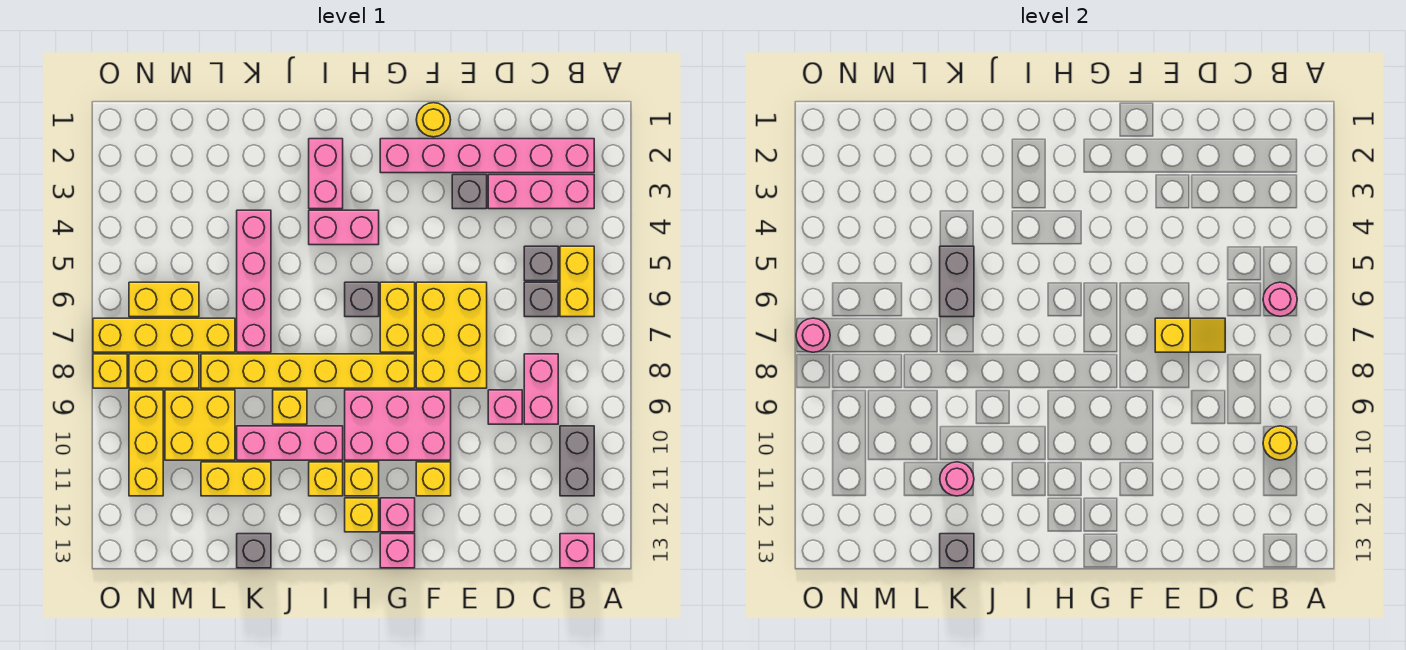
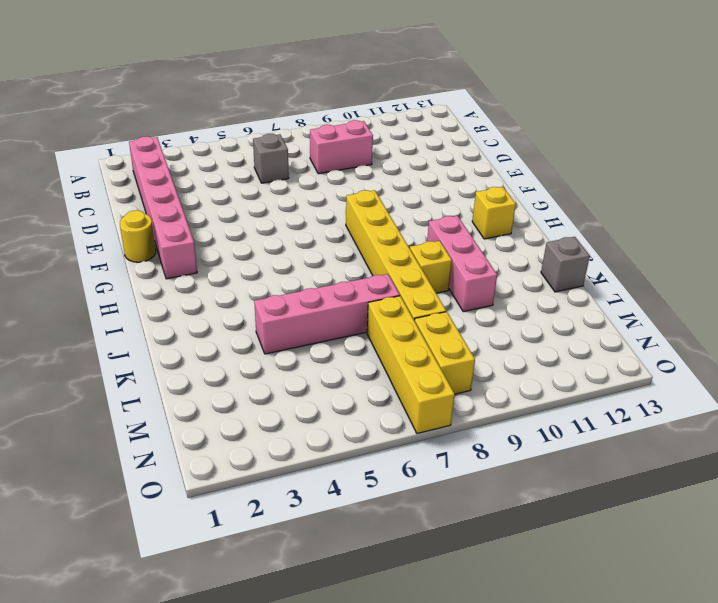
none -> pink 1x3 brick [488,175,594,209]
none -> yellow 1x2 brick [560,246,594,317]
none -> grey 1x2 brick [560,426,594,496]
none -> pink 1x1 brick [560,534,594,568]

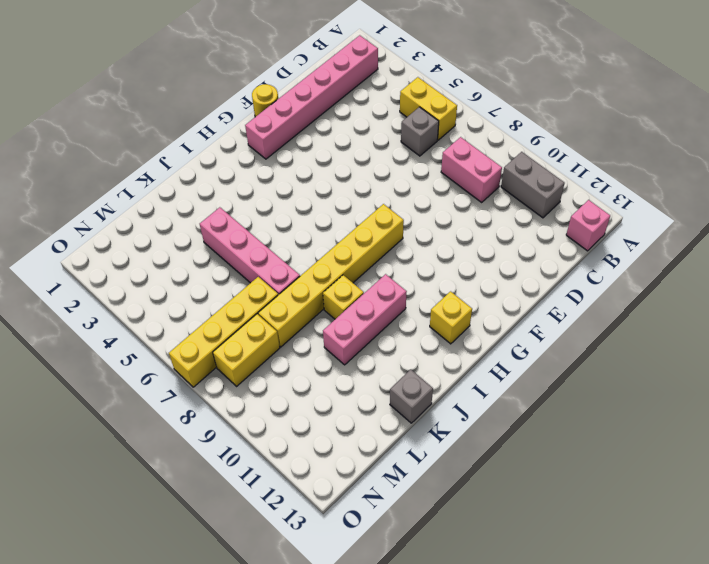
none -> pink 1x3 brick [488,175,594,209]
none -> grey 1x1 brick [524,246,558,281]
none -> pink 1x1 brick [488,390,522,424]
none -> grey 1x1 brick [452,175,487,209]

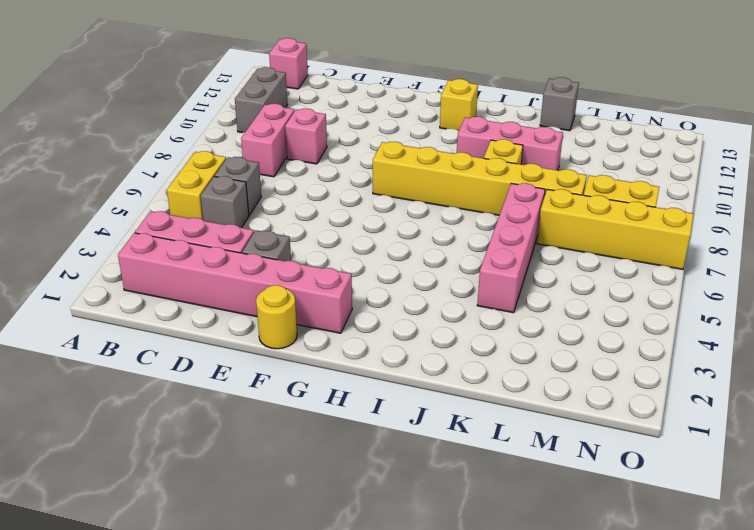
none -> yellow 2x3 brick [416,282,487,388]
none -> pink 2x3 brick [345,390,451,460]
none -> yellow 1x1 brick [416,462,451,496]
none -> yellow 1x2 brick [380,282,415,352]

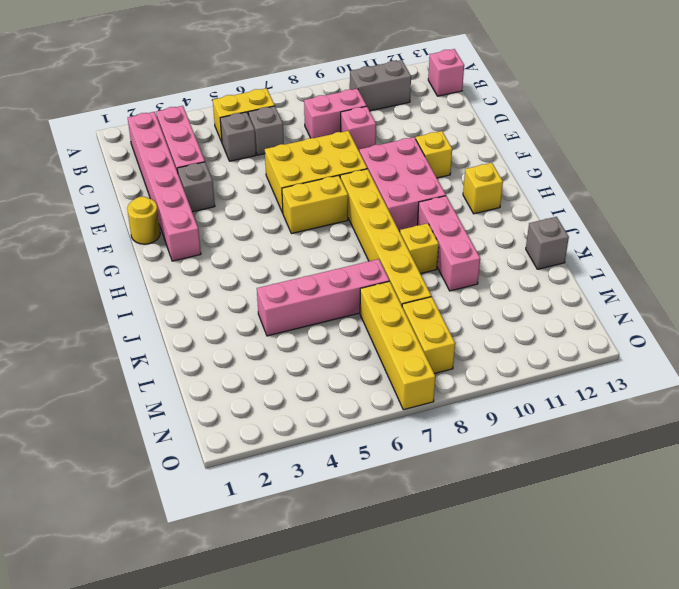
none -> pink 1x1 brick [380,498,415,532]
none -> pink 1x1 brick [380,534,415,568]
none -> pink 1x2 brick [309,210,379,245]
none -> grey 1x1 brick [345,282,379,317]

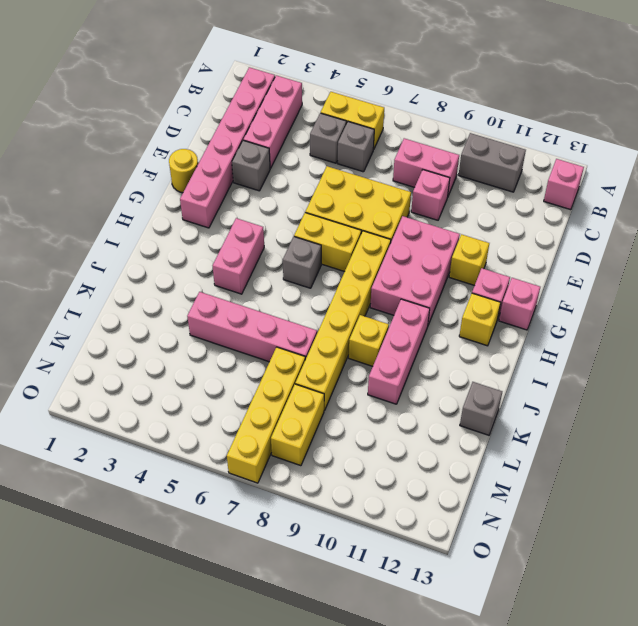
none -> yellow 1x1 brick [345,462,379,496]
none -> pink 1x2 brick [309,139,343,209]
none -> yellow 1x1 brick [309,462,343,496]
none -> yellow 1x2 brick [201,462,271,496]

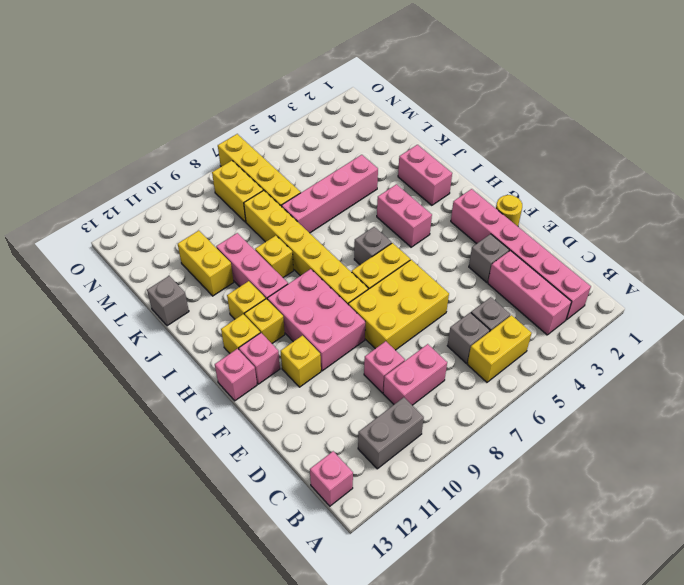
pink 1x2 brick [398,145,452,205] -> pink 1x2 brick turned to [309,139,343,209]
none -> yellow 2x2 brick [165,390,235,460]
none -> yellow 1x2 brick [129,282,199,317]
none -> yellow 1x3 brick [129,390,163,496]
none -> yellow 1x1 brick [93,354,127,388]

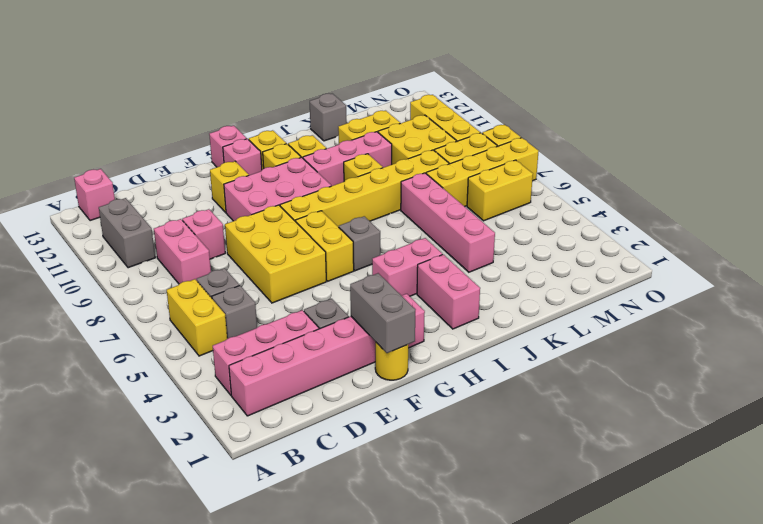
grey 1x2 brick [350,273,415,353] -> grey 1x2 brick moved to [940,246,974,317]
none -> pink 1x1 round brick [1263,282,1297,316]
none -> yellow 1x1 round brick [1263,426,1297,460]
none -> yellow 1x2 slope [1155,318,1225,352]
none -> pink 1x1 round brick [940,462,974,496]

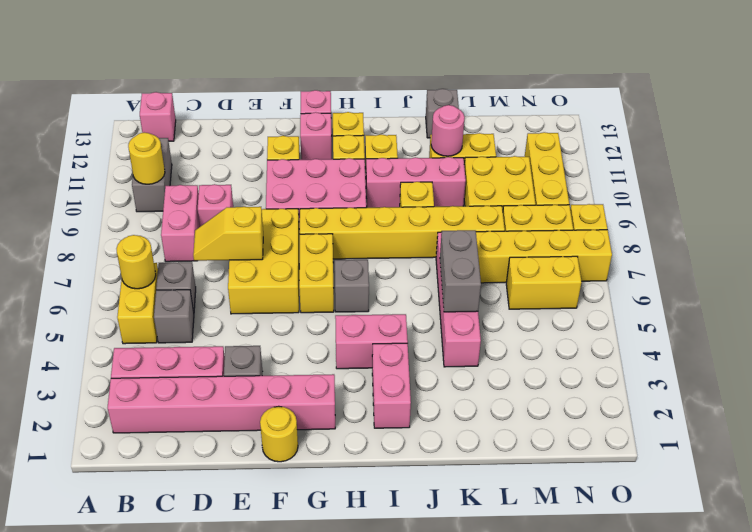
yellow 1x1 round brick [116,235,156,289] -> pink 1x1 round brick [1263,282,1297,316]
none -> grey 1x1 brick [940,534,974,568]
none -> pink 1x1 round brick [796,318,830,352]

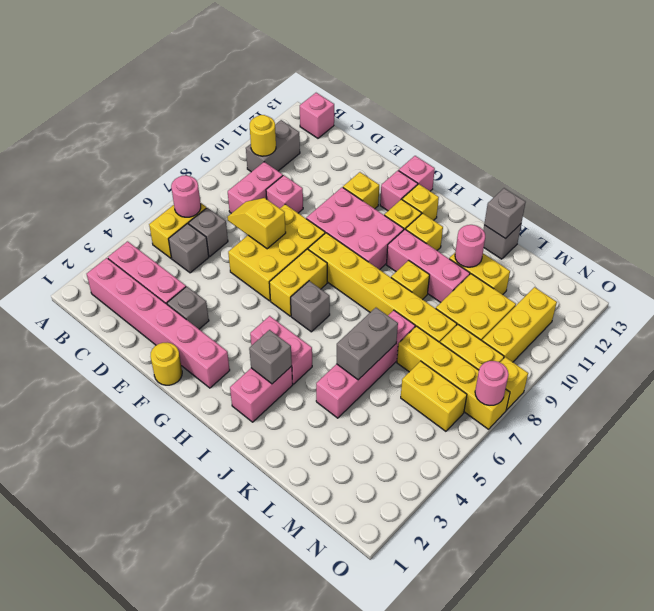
grey 1x1 brick [249,330,292,384] -> none

